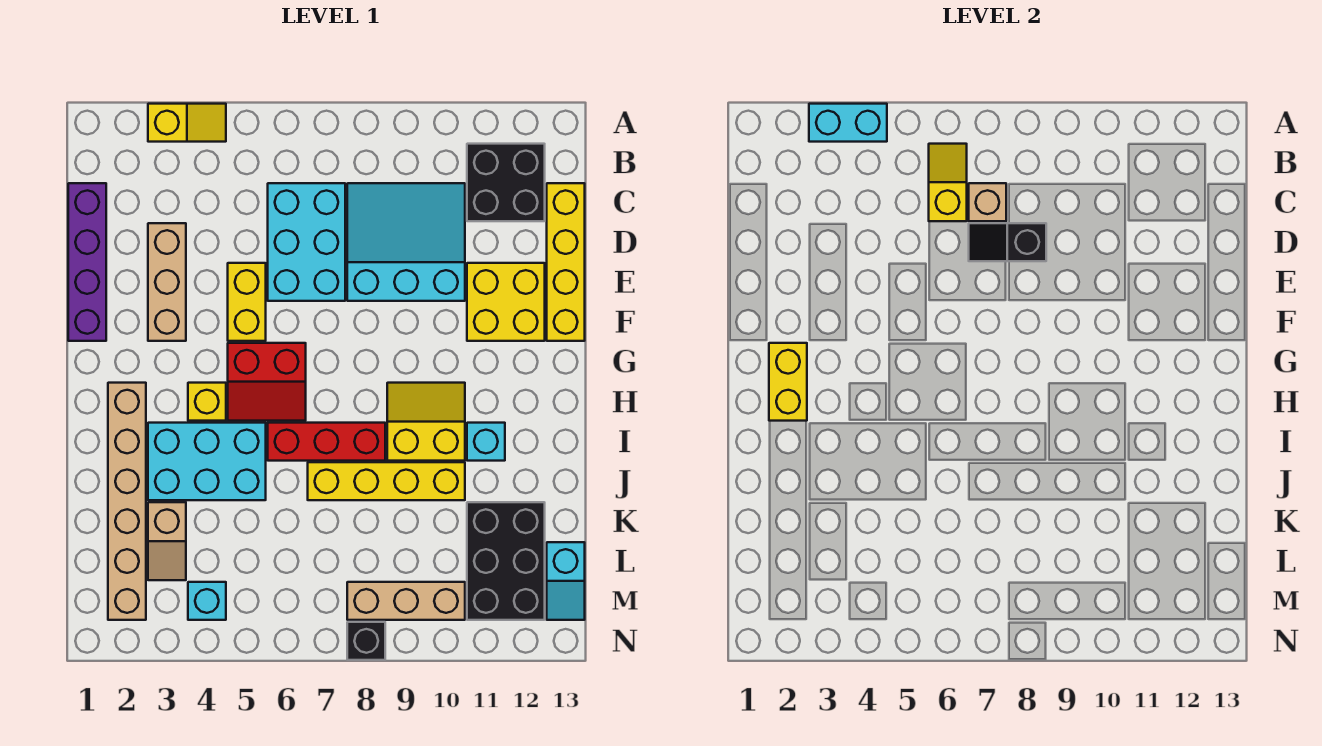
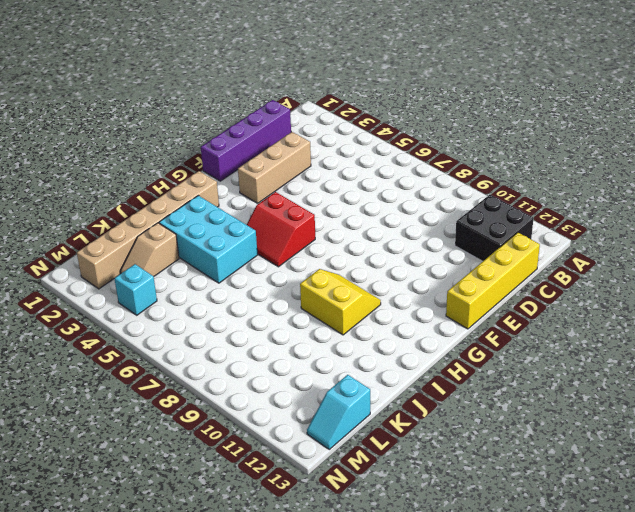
none -> yellow 1x2 slope [148,104,226,142]
none -> cyan 2x3 brick [268,183,345,301]
none -> cyan 3x3 slope [347,183,465,301]

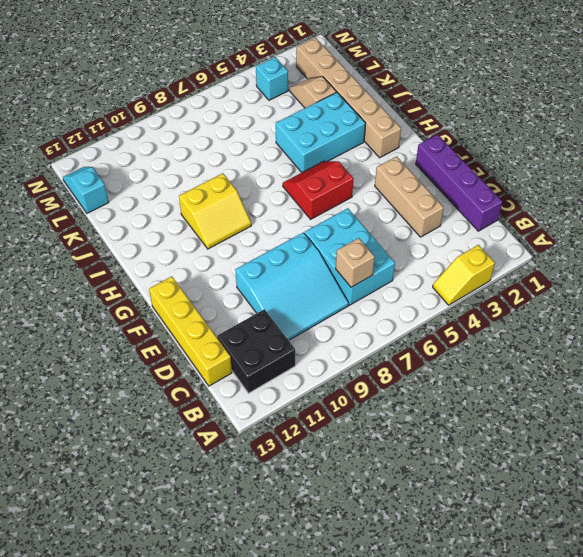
none -> yellow 1x2 brick [228,263,266,341]
none -> yellow 2x2 brick [467,263,545,341]
none -> yellow 1x1 brick [188,383,226,421]

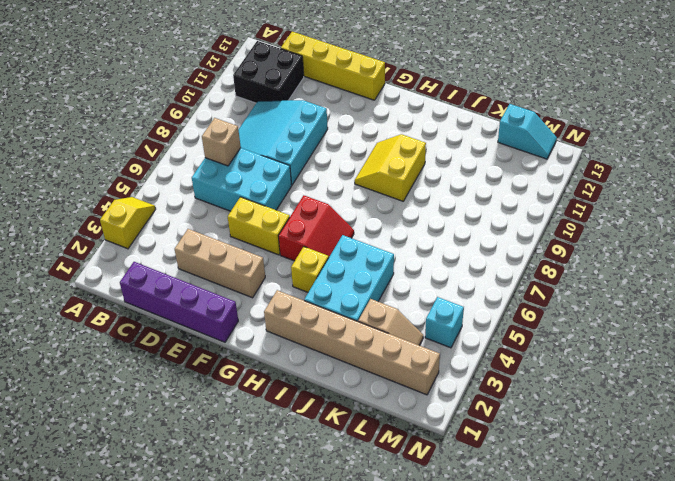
none -> yellow 2x2 brick [467,263,545,341]
none -> red 1x3 brick [268,423,385,461]
none -> cyan 1x1 brick [467,423,505,461]

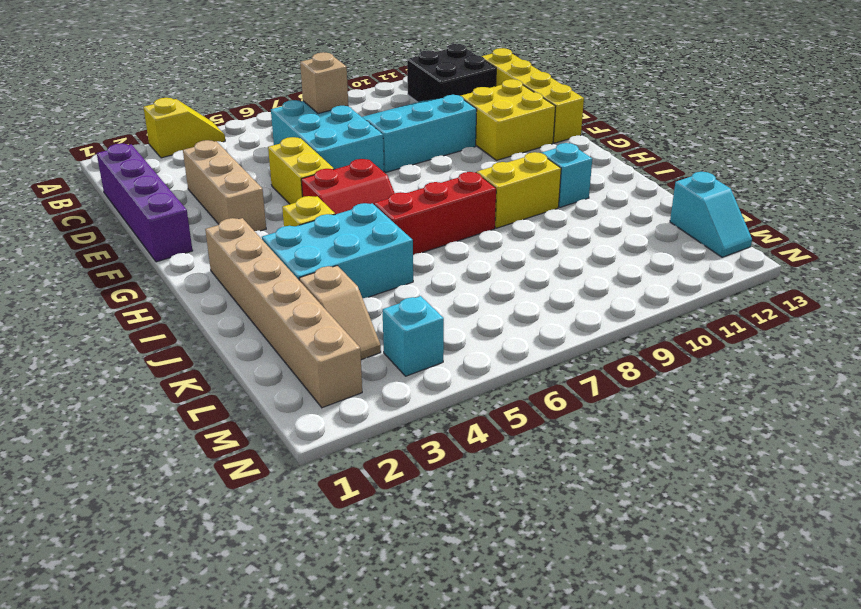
none -> yellow 1x4 brick [308,462,465,500]
none -> black 2x3 brick [467,502,545,620]
none -> tan 1x3 brick [347,582,465,620]

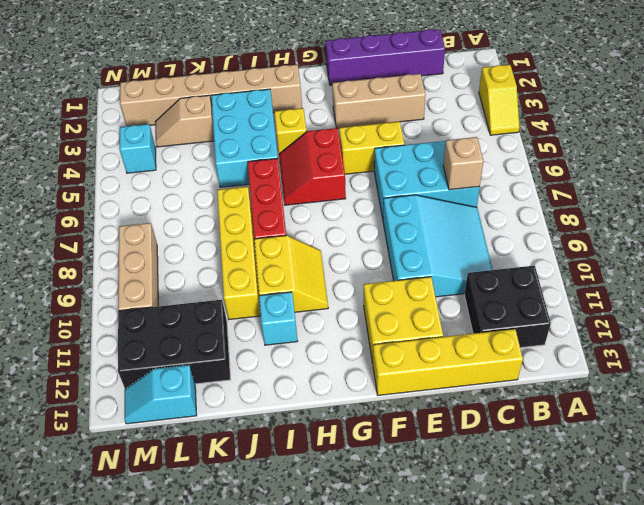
none -> black 1x1 brick [347,622,385,660]
none -> cyan 1x2 brick [809,104,887,142]
none -> yellow 1x2 slope [929,144,967,221]

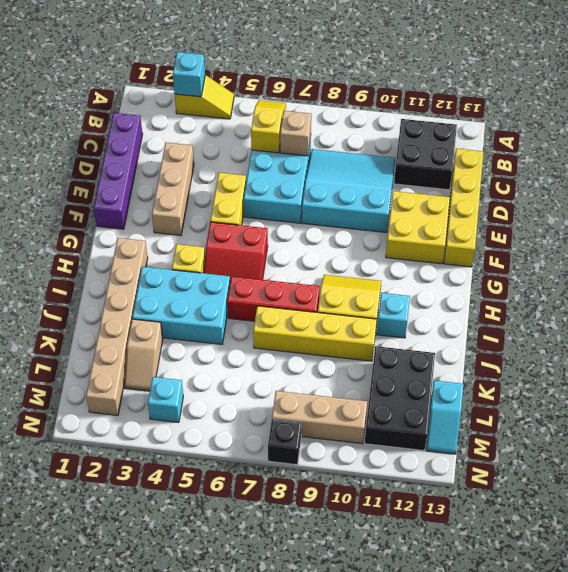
cyan 1x1 brick [173,52,205,97] -> cyan 1x2 brick [809,104,887,142]
none -> black 1x2 slope [969,223,1046,261]
none -> yellow 1x2 brick [769,343,807,421]

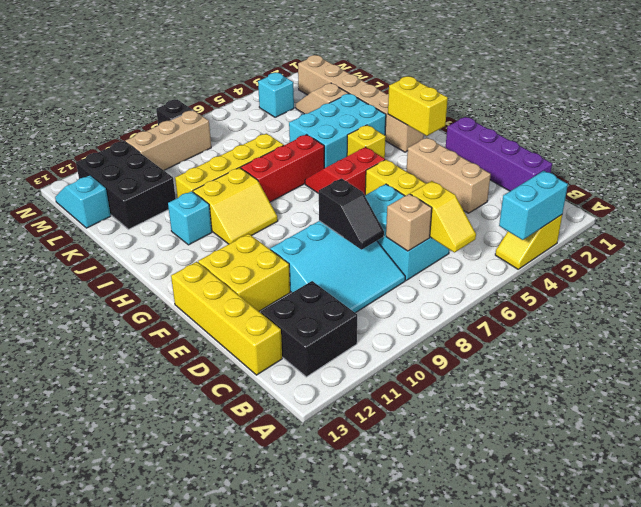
black 1x2 slope [319,178,384,250] -> black 1x2 slope turned to [969,223,1046,261]

